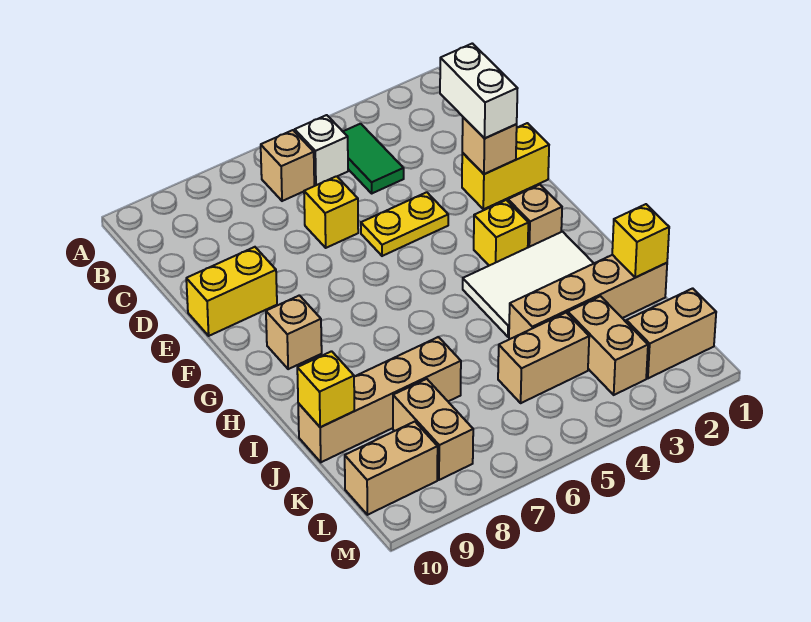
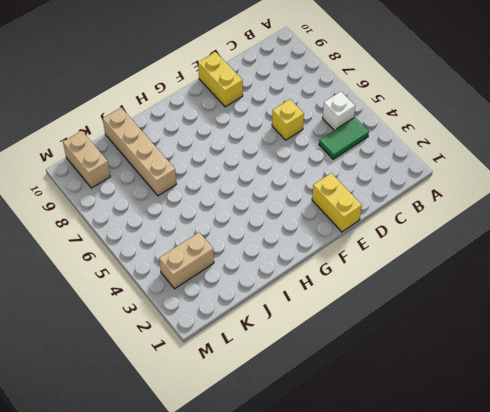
none -> tan 1x1 brick [261,130,314,201]
none -> yellow 1x2 plate [361,192,448,256]
none -> tan 1x1 brick [508,185,562,247]

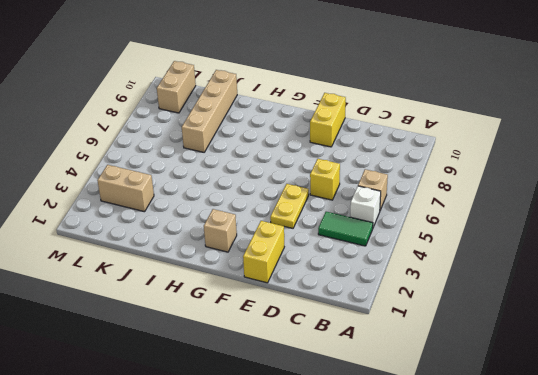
none -> yellow 1x1 brick [474,200,528,266]
none -> tan 1x1 brick [266,295,322,369]
none -> white 2x3 tile [463,232,594,337]

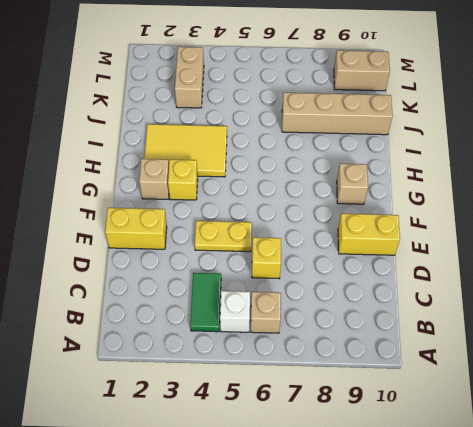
yellow 2x3 tile [144,124,227,177] -> white 2x3 tile [463,232,594,337]
none -> tan 1x4 brick [509,255,667,339]
none -> tan 1x2 brick [498,313,589,403]
none -> tan 1x2 brick [393,379,473,480]

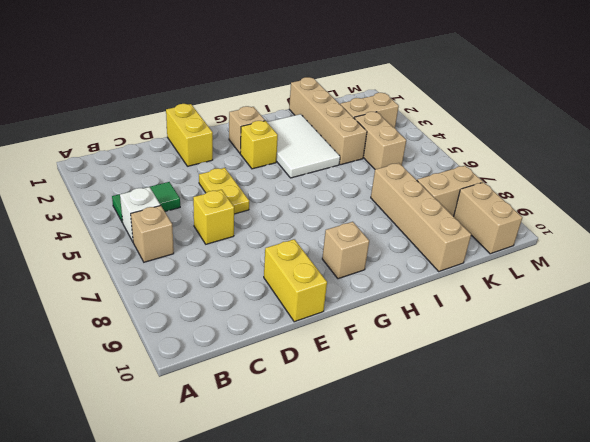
none -> tan 1x2 brick [626,288,716,378]
none -> tan 1x1 brick [462,117,517,174]
none -> yellow 1x1 brick [612,204,669,278]

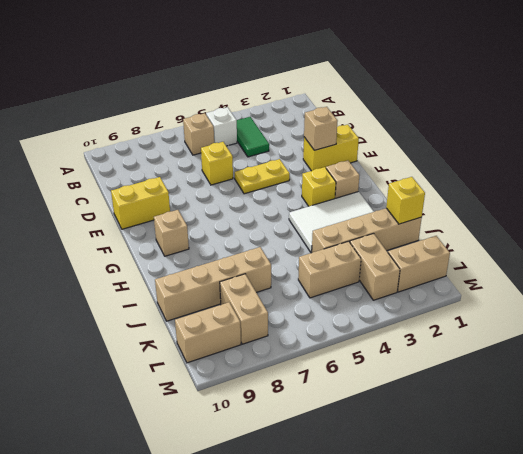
none -> yellow 1x1 brick [297,351,354,427]
none -> white 1x2 brick [440,43,518,138]

